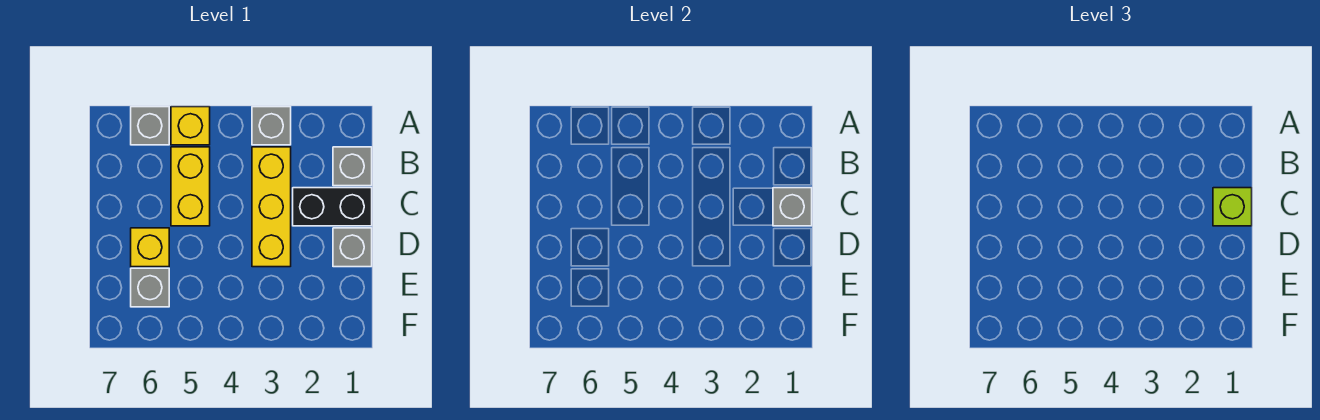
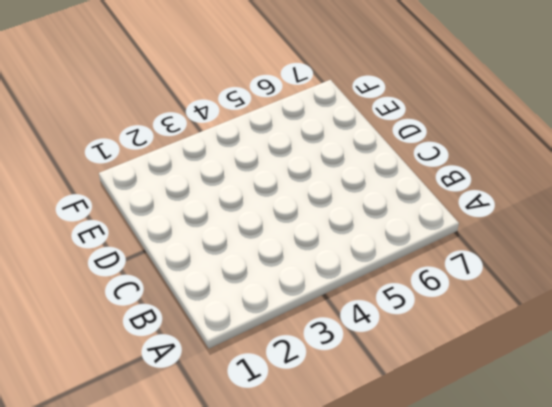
none -> grey 1x1 brick [252,107,291,145]
none -> yellow 1x1 brick [171,107,210,145]
none -> grey 1x1 brick [131,107,169,145]

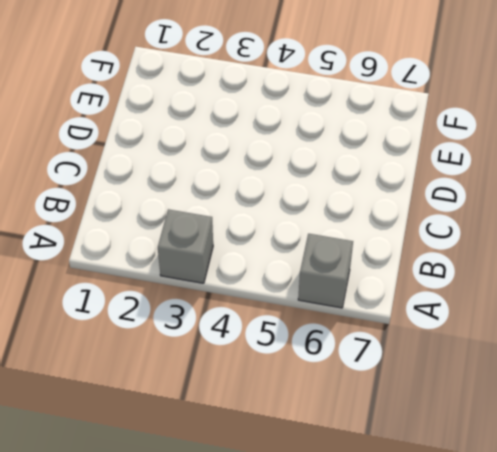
none -> yellow 1x1 brick [171,107,210,145]
none -> grey 1x1 brick [333,147,372,186]
none -> yellow 1x3 brick [252,147,291,267]

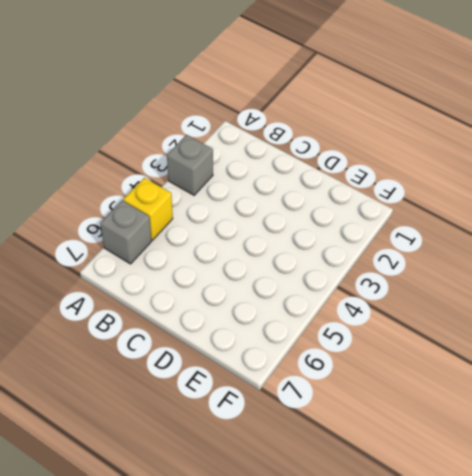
none -> grey 1x1 brick [333,147,372,186]
none -> yellow 1x3 brick [252,147,291,267]
none -> yellow 1x2 brick [171,147,210,226]

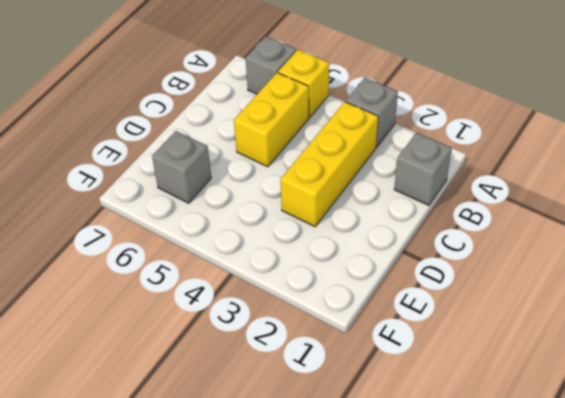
none -> black 1x2 brick [293,188,372,226]
none -> grey 1x1 brick [333,228,372,267]
none -> yellow 1x1 brick [131,228,169,267]

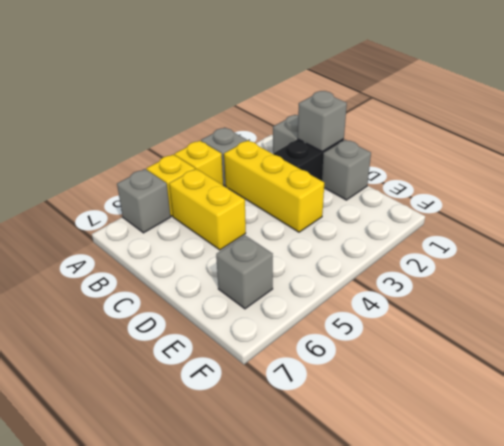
yellow 1x1 brick [174,141,223,185] -> yellow 1x1 brick moved to [131,228,169,267]
none -> lime 1x1 brick [1213,188,1252,226]

